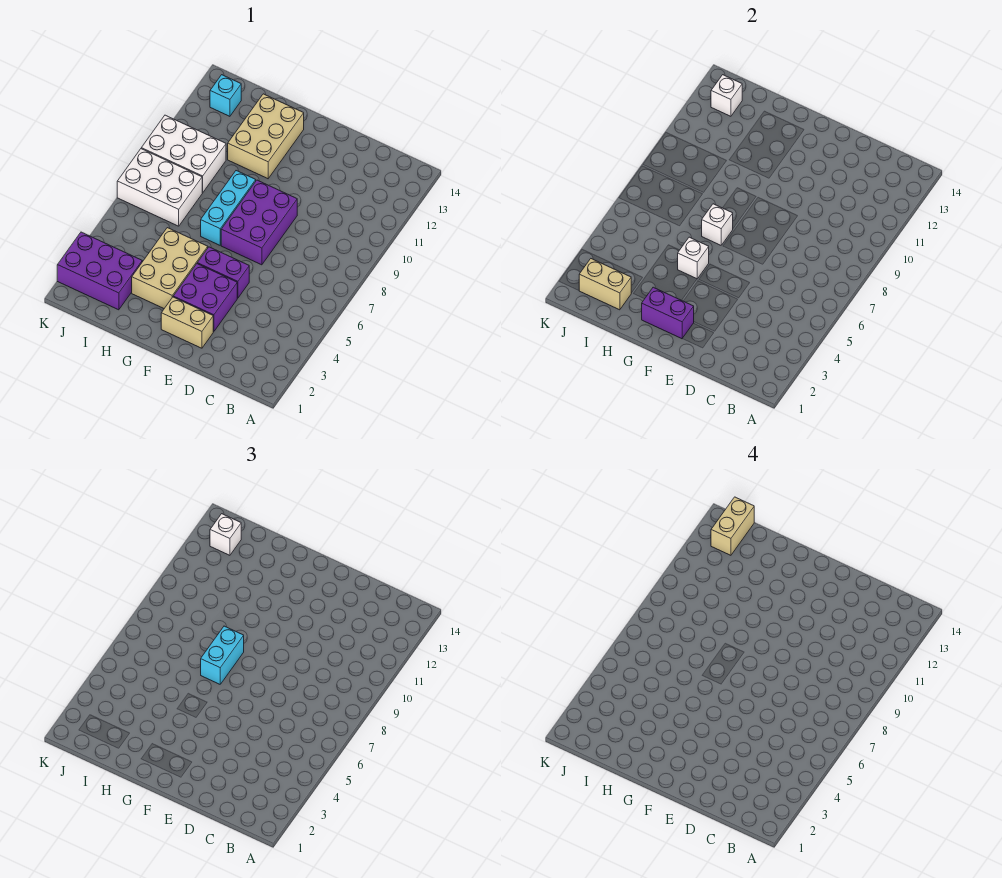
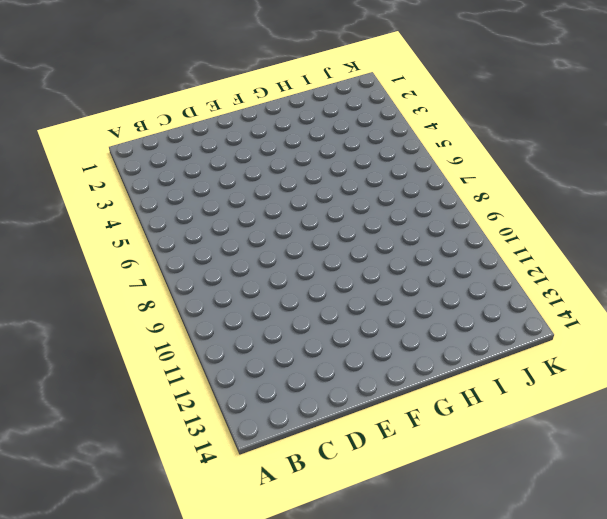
none -> tan 1x2 brick [161,297,213,348]
none -> purple 2x2 brick [173,264,237,332]
none -> purple 1x2 brick [197,247,249,298]

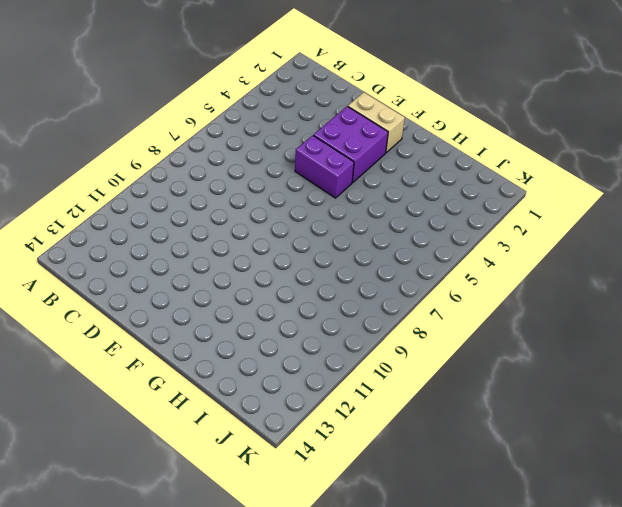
none -> purple 2x3 brick [221,180,297,265]
none -> tan 2x3 brick [132,228,208,308]
none -> cyan 1x3 brick [201,171,256,245]

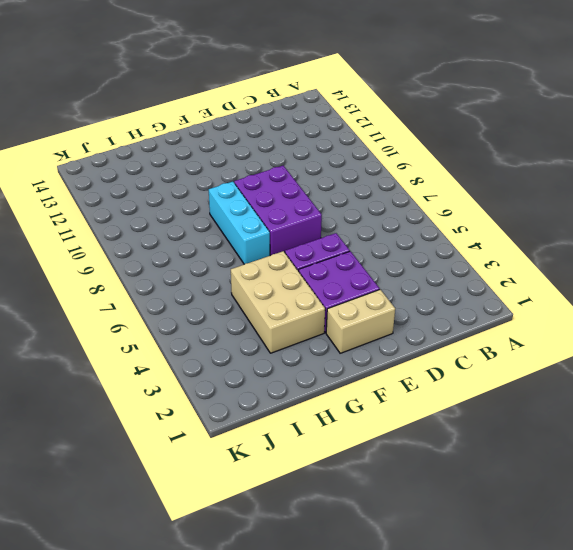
none -> tan 2x3 brick [228,94,304,179]
none -> purple 2x3 brick [57,232,142,310]
none -> white 2x3 brick [117,149,202,226]

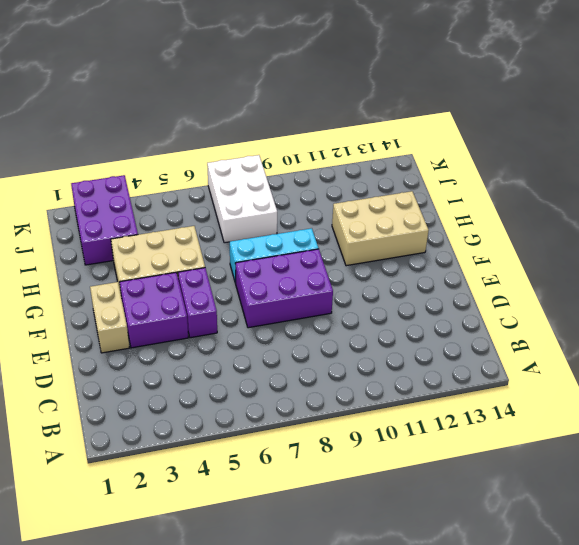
none -> white 2x3 brick [141,115,226,193]
none -> cyan 1x1 brick [210,75,241,116]
none -> purple 1x2 brick [642,287,694,339]

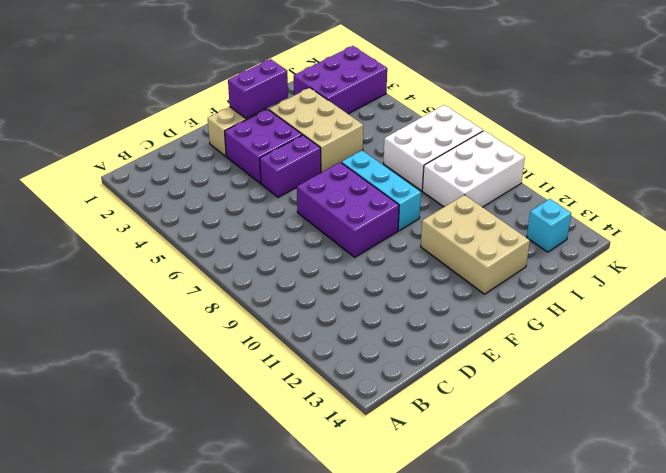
none -> white 1x1 brick [678,237,709,279]
none -> white 1x1 brick [702,204,733,245]
none -> tan 1x2 brick [579,259,631,310]

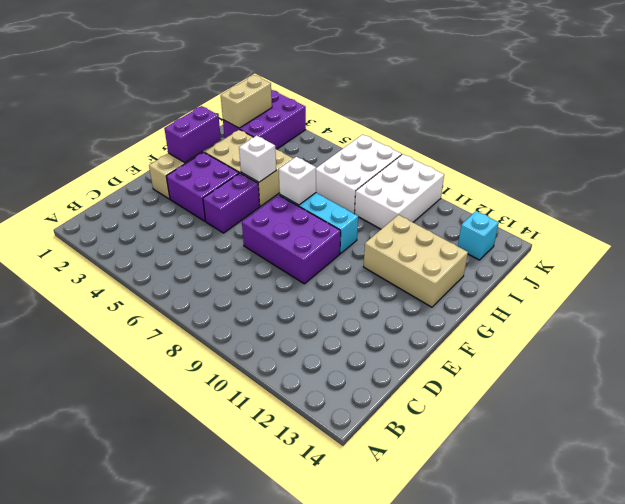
none -> white 1x1 brick [711,75,742,116]
none -> cyan 1x2 brick [201,626,244,684]
none -> white 1x1 brick [210,514,241,555]

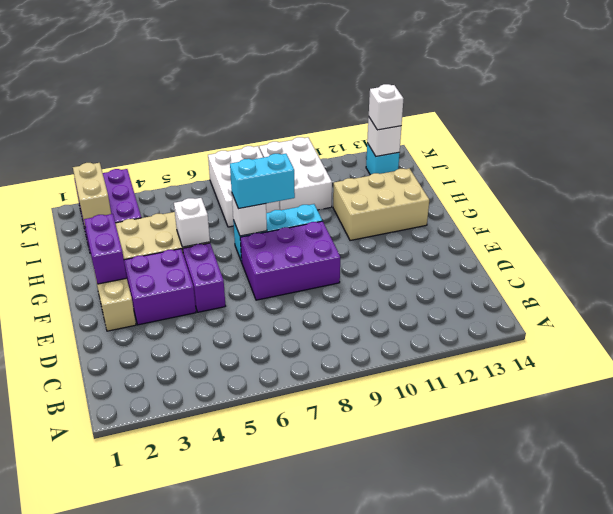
none -> tan 1x2 brick [711,497,754,555]

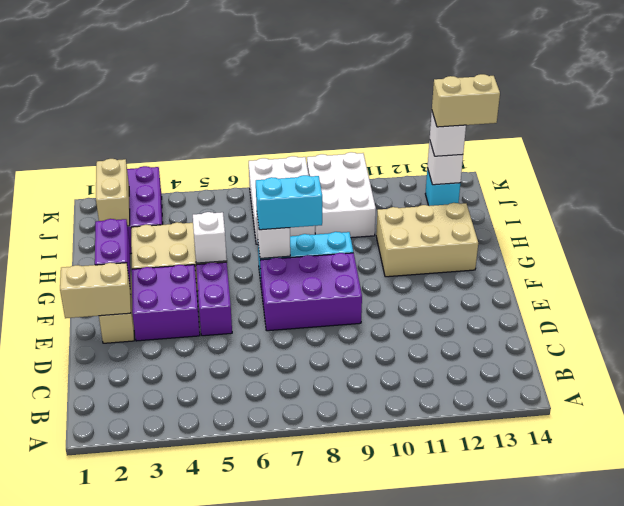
tan 1x2 brick [60,263,131,318] -> none

